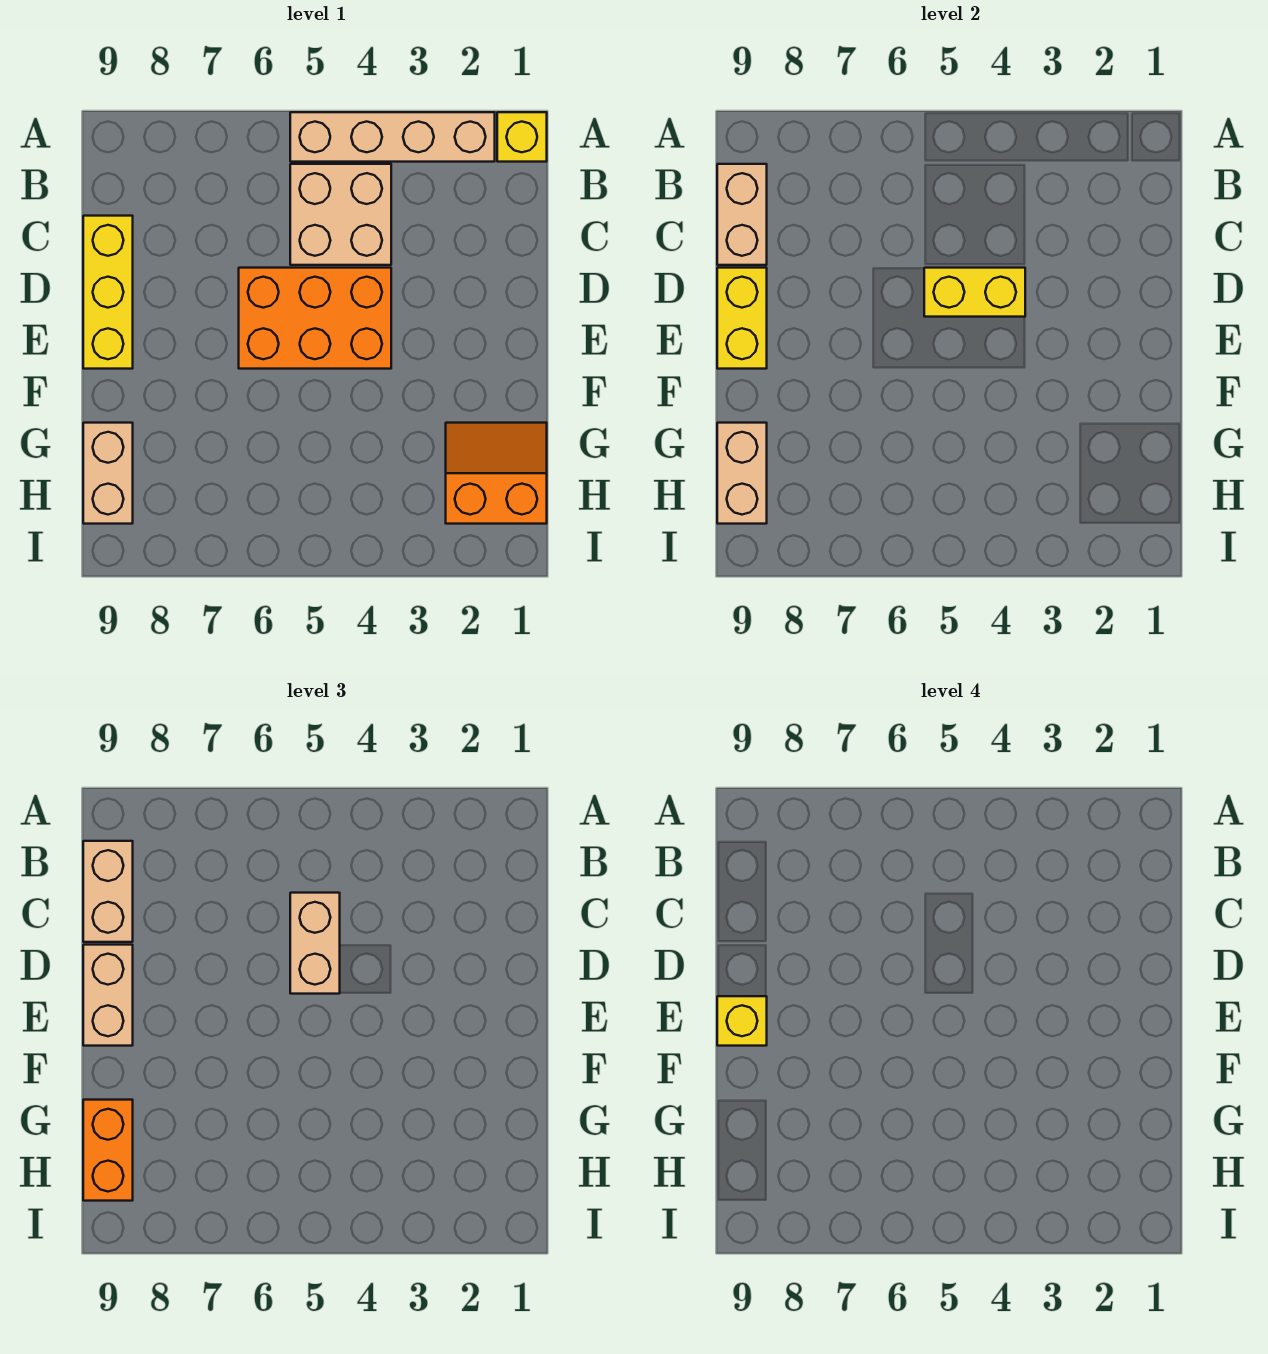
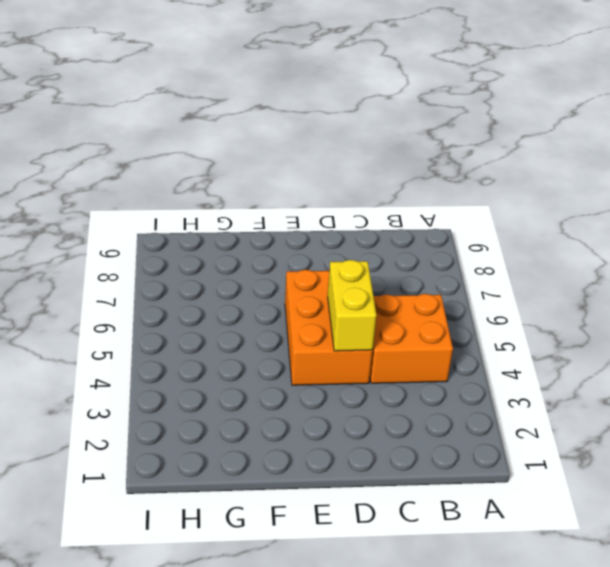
orange 2x2 brick [370,294,453,383] -> tan 2x2 brick [290,164,391,265]
none -> yellow 1x1 brick [497,112,547,162]
none -> tan 1x4 brick [290,112,495,162]
none -> yellow 1x3 brick [83,216,133,369]

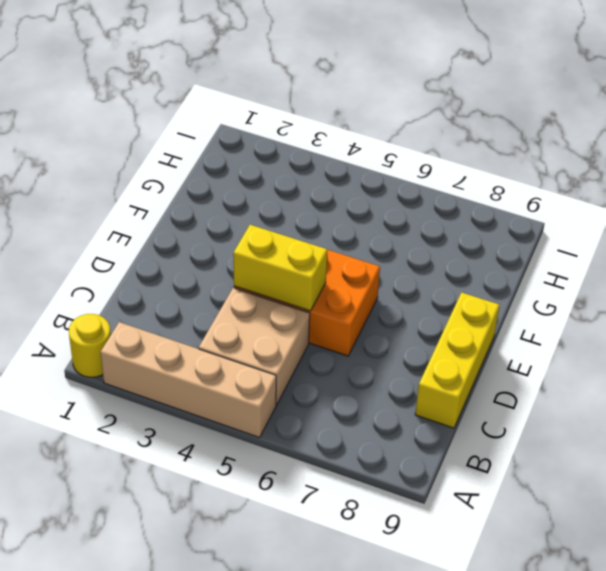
yellow 1x1 round brick [69,314,111,377] -> yellow 1x1 brick [497,112,547,162]
none -> orange 2x2 slope [446,423,547,524]
none -> tan 1x2 brick [83,423,133,524]
none -> tan 1x2 brick [717,164,767,265]

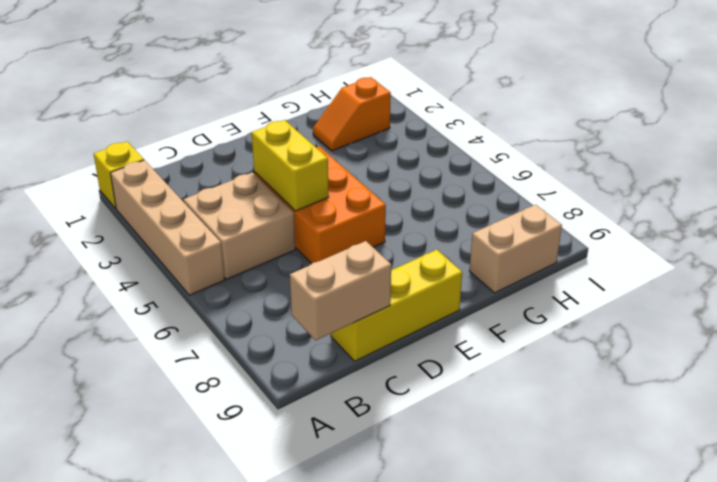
orange 1x2 slope [313,77,391,151] -> orange 2x2 slope [446,423,547,524]
none -> yellow 1x2 brick [717,268,767,369]
none -> tan 1x2 brick [717,423,767,524]
none -> tan 1x2 brick [83,841,133,942]

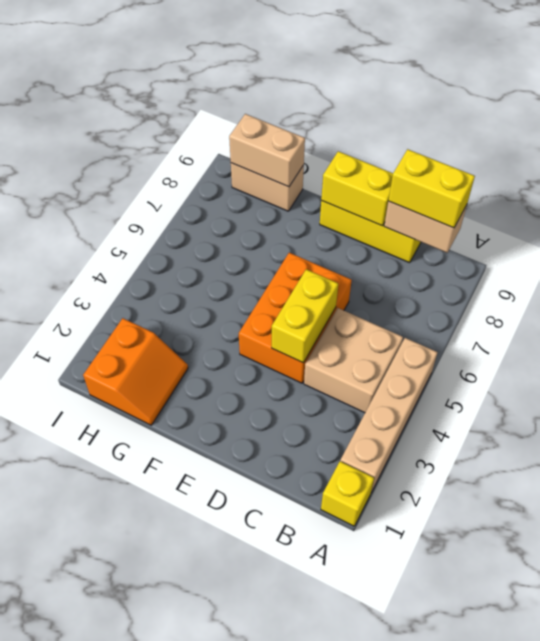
yellow 1x2 brick [388,149,475,228] -> tan 1x2 brick [83,841,133,942]
none -> tan 1x2 brick [290,893,340,994]
none -> tan 1x2 brick [83,945,133,1046]
none -> orange 1x2 brick [83,1100,133,1201]

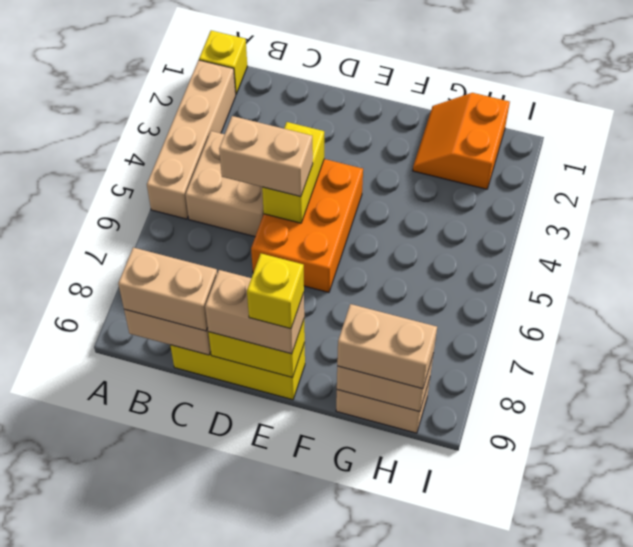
tan 1x2 brick [337,304,437,389] -> orange 1x2 brick [83,1100,133,1201]

